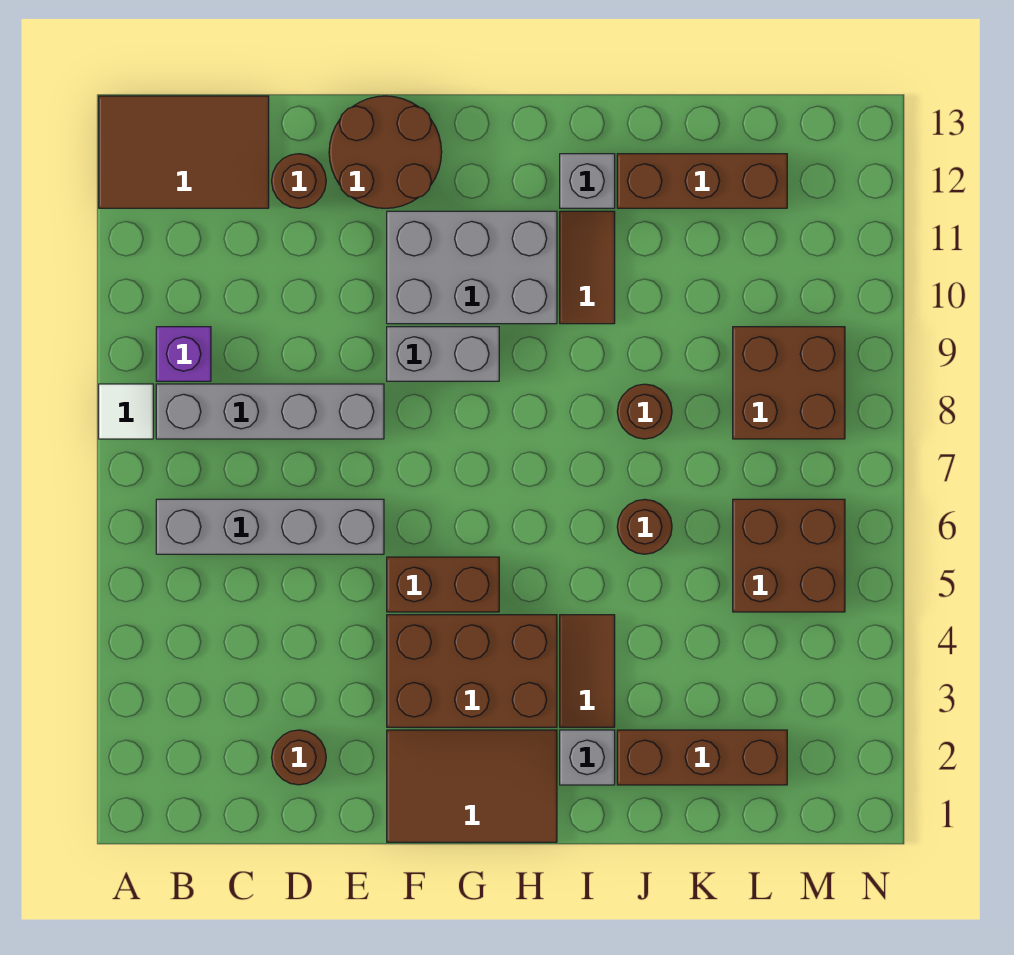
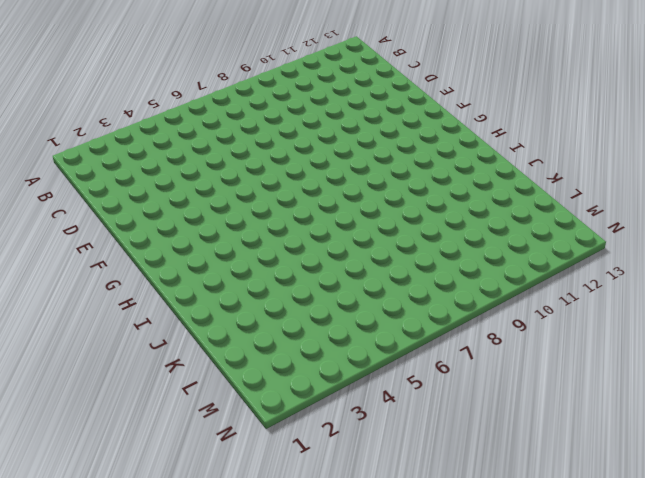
none -> white 1x1 tile [99,384,153,439]
none -> brown 2x3 tile [99,96,269,208]
none -> grey 1x4 brick [156,499,384,554]

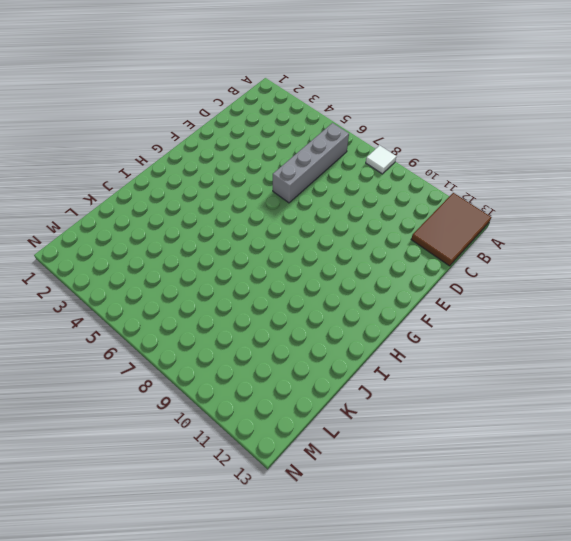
none -> grey 1x4 brick [156,384,384,439]
none -> purple 1x1 brick [156,327,211,381]
none -> brown 1x1 round brick [272,730,326,785]

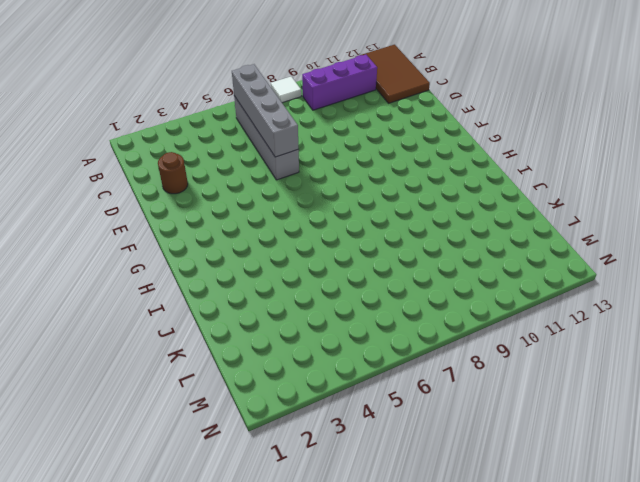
grey 1x4 brick [232,64,298,157] -> grey 1x4 brick moved to [156,384,384,439]
purple 1x3 brick [302,55,377,110] -> purple 1x1 brick [156,327,211,381]
none -> brown 1x1 round brick [272,154,326,208]
none -> brown 2x2 round brick [329,96,442,208]
none -> brown 2x3 tile [387,730,557,842]

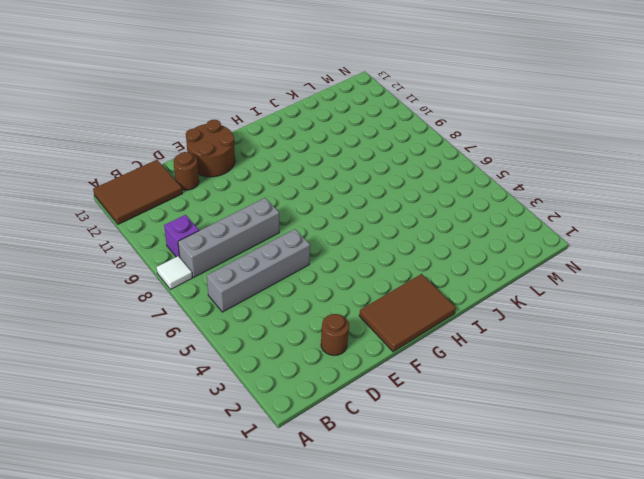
none -> brown 2x3 brick [387,615,557,727]
none -> brown 1x2 brick [387,557,499,612]
none -> grey 1x2 brick [387,327,499,381]

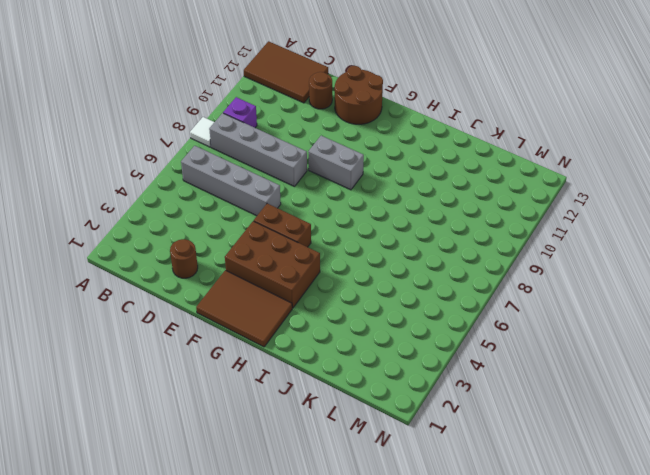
none -> grey 2x3 brick [387,211,557,324]
none -> grey 1x1 brick [560,730,615,785]
none -> brown 1x2 tile [560,615,615,727]

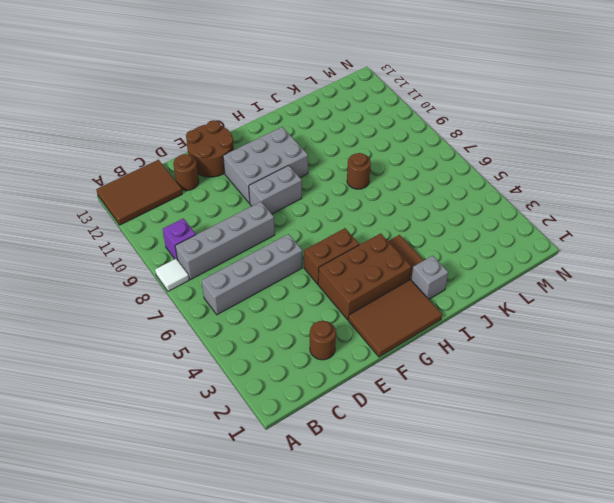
none -> brown 1x2 tile [560,211,615,324]
none -> grey 1x1 brick [560,154,615,208]
none -> brown 1x3 brick [617,730,787,785]

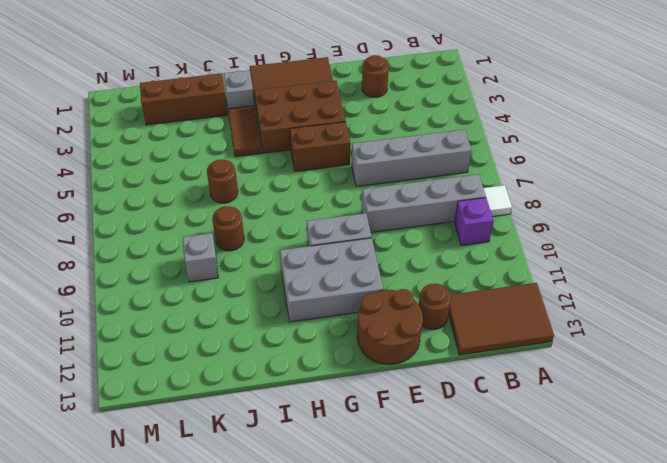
grey 1x1 brick [183,233,218,282] -> grey 1x1 brick moved to [560,154,615,208]
none -> brown 1x2 tile [560,211,615,324]
none -> brown 1x3 brick [617,154,787,208]
none -> brown 2x2 brick [733,499,845,612]

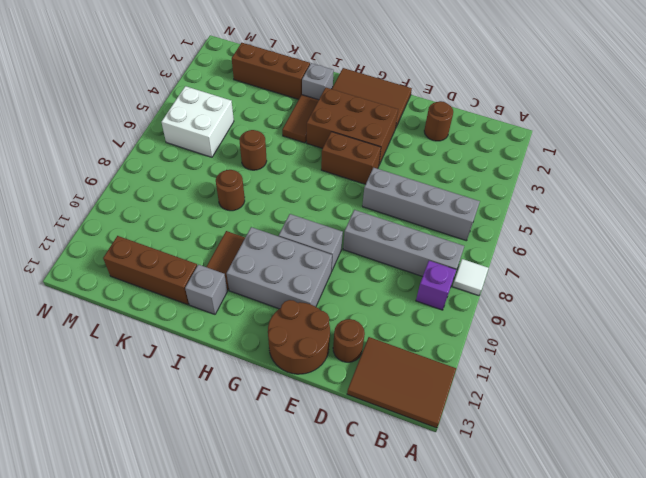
white 2x2 brick [162,86,234,157] -> brown 2x2 brick [733,499,845,612]
none -> brown 2x2 brick [733,327,845,439]

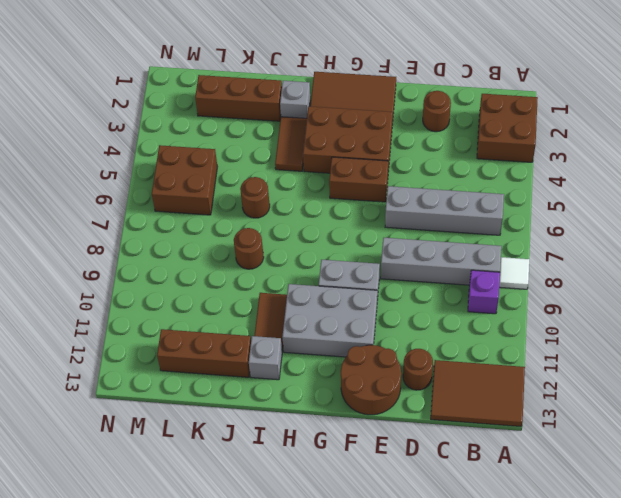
brown 2x2 brick [477,94,538,162] -> brown 2x2 brick moved to [733,327,845,439]

